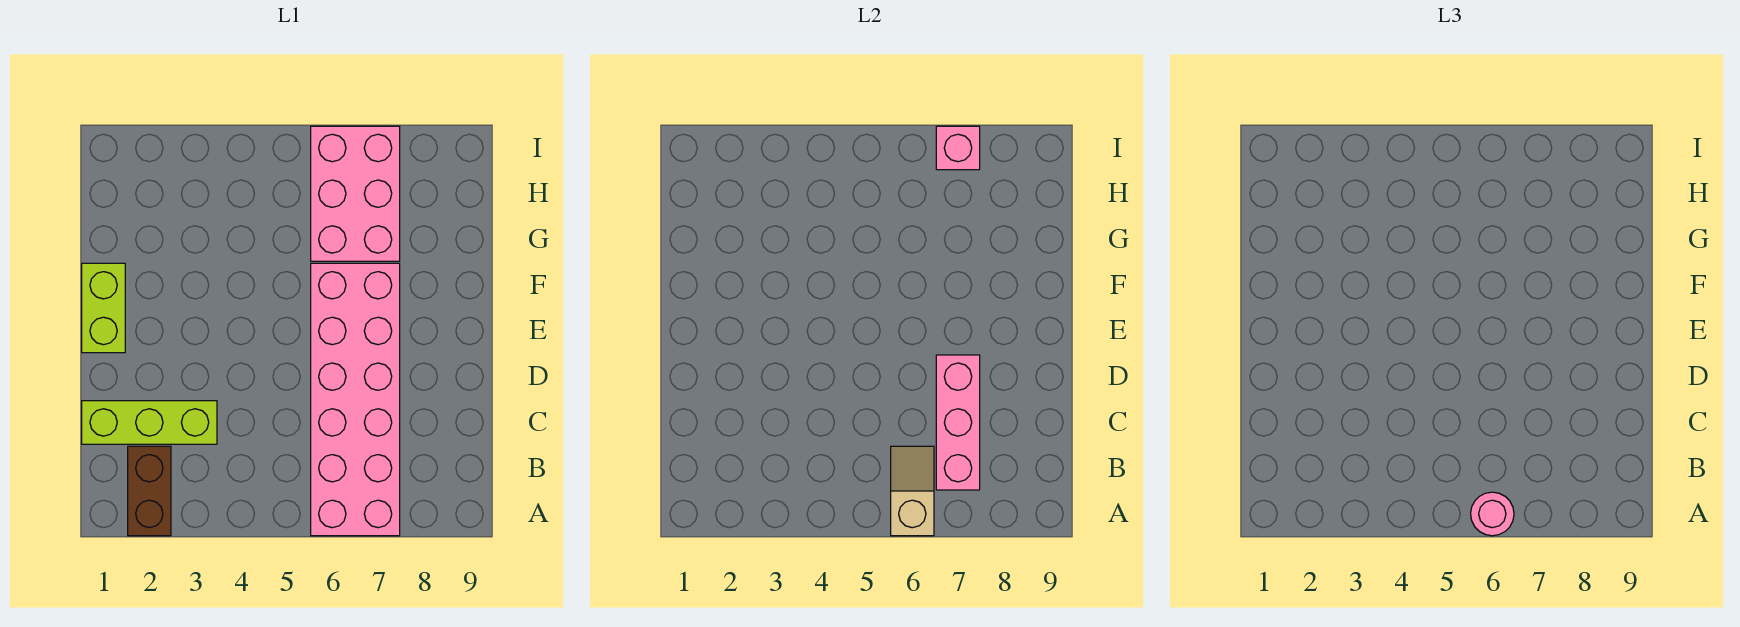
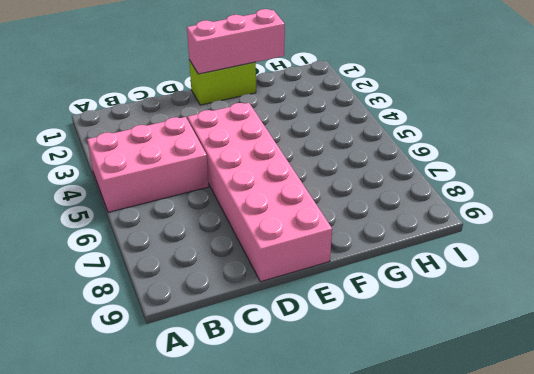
pink 2x3 brick [87,117,209,212] -> pink 2x3 brick moved to [311,126,400,261]
pink 2x6 brick [187,103,332,282] -> pink 2x6 brick turned to [311,263,400,536]
pink 1x3 brick [187,9,285,74] -> pink 1x3 brick moved to [936,355,980,490]
none -> brown 1x2 brick [128,446,171,536]
none -> lime 1x3 brick [82,401,217,444]

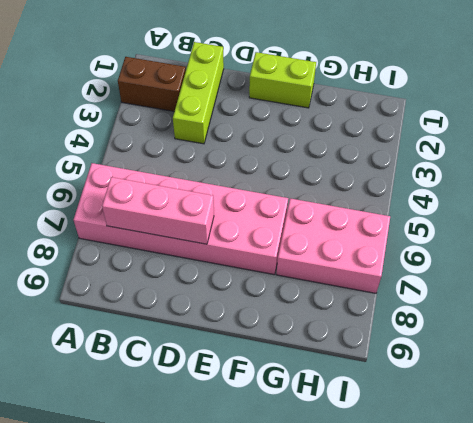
none -> tan 1x2 slope [891,446,934,536]
none -> pink 1x1 brick [936,126,980,170]

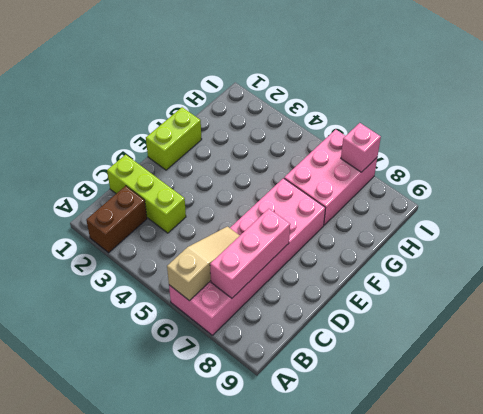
tan 1x3 slope [167,227,240,301] -> tan 1x2 slope [891,446,934,536]
none -> pink 1x1 round brick [1471,492,1514,536]

